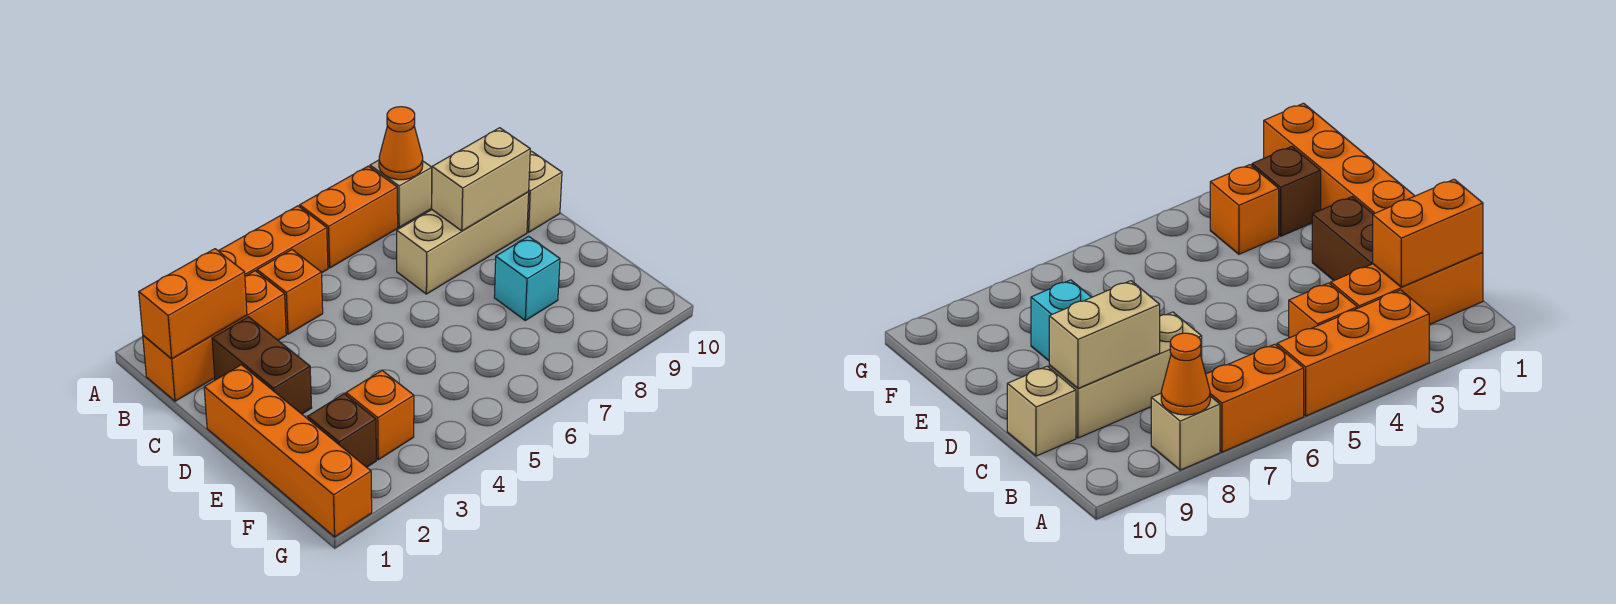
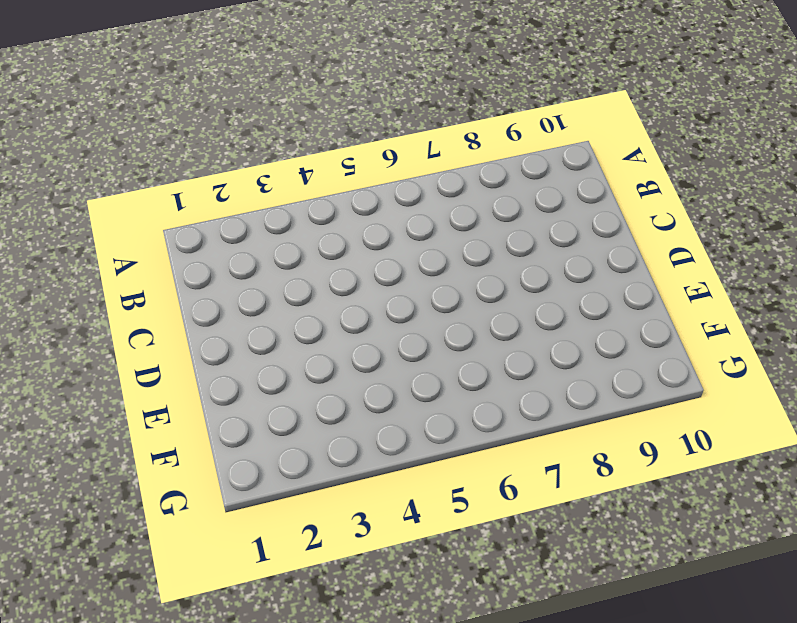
none -> orange 1x3 brick [219,206,328,276]
none -> orange 1x2 brick [300,166,398,268]
none -> tan 1x1 brick [370,160,432,227]

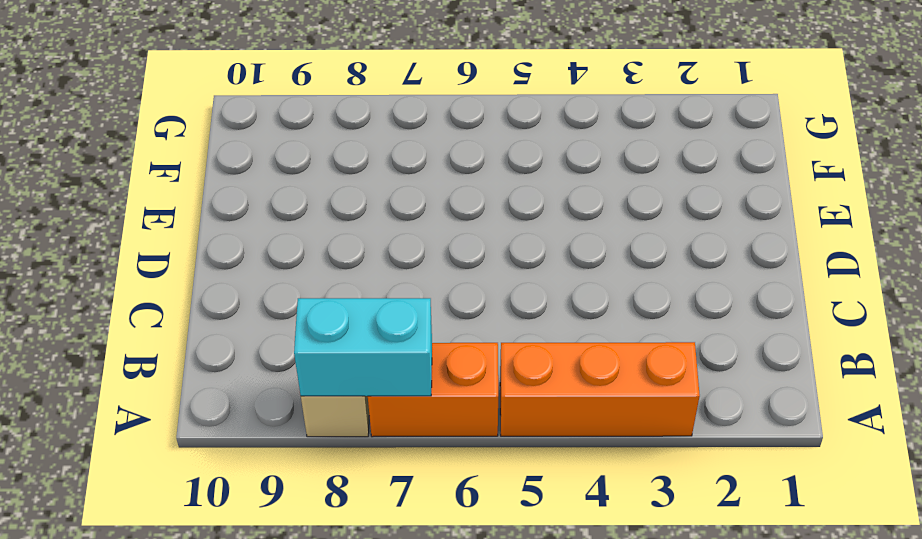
cyan 1x2 brick [294,298,432,396] -> orange 1x1 cone [379,107,423,180]
none -> orange 1x3 brick [143,271,286,401]
none -> orange 1x1 brick [257,250,323,334]
none -> brown 1x2 brick [212,317,312,414]

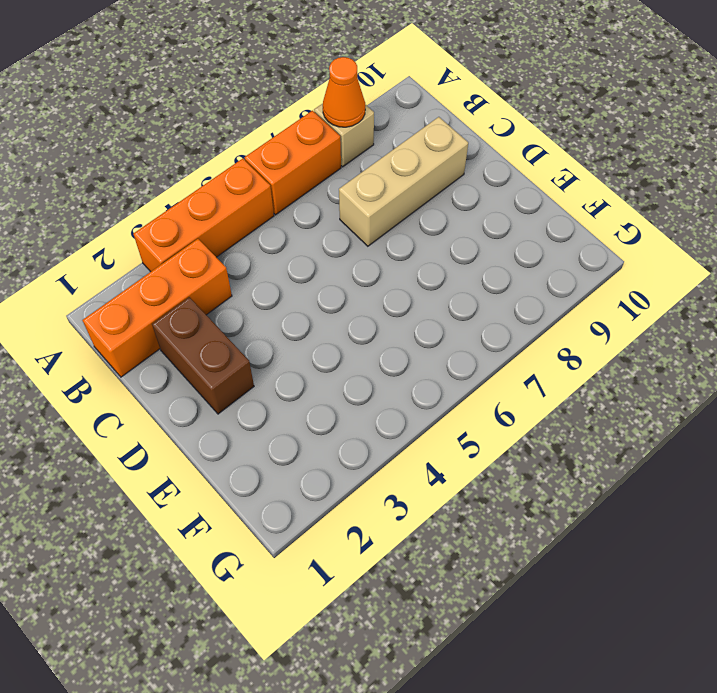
none -> orange 1x1 brick [257,250,323,334]
none -> tan 1x1 brick [527,151,562,232]
none -> orange 1x4 brick [204,365,372,537]

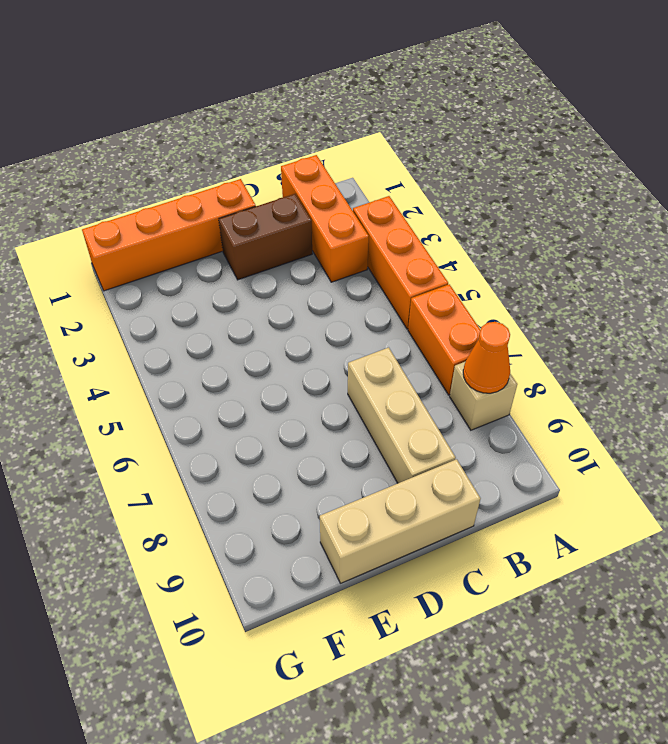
tan 1x3 brick [320,459,481,583] -> tan 1x1 brick [527,151,562,232]
none -> orange 1x1 brick [257,250,323,334]
none -> cyan 1x1 brick [494,236,560,320]
none -> brown 1x1 brick [308,394,376,467]

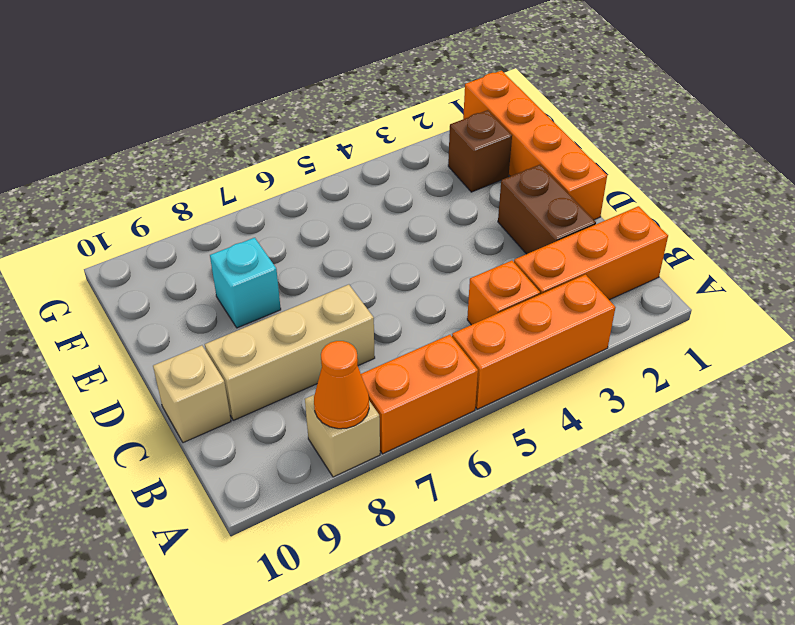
none -> orange 1x1 brick [346,371,414,460]
none -> orange 1x2 brick [139,249,247,359]
none -> tan 1x2 brick [432,128,530,231]

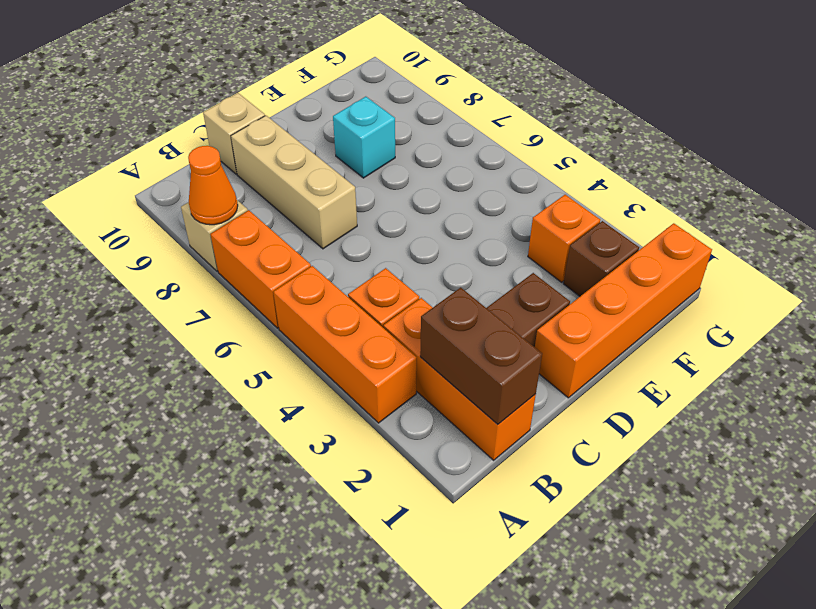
brown 1x2 brick [420,288,542,424] -> orange 1x2 brick [139,249,247,359]
none -> tan 1x2 brick [432,128,530,231]

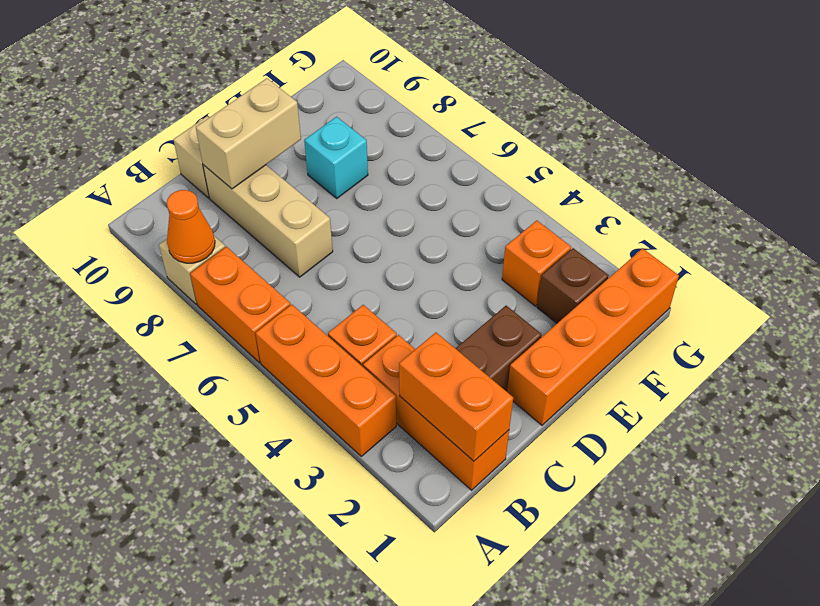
tan 1x2 brick [196,78,301,189] -> tan 1x2 brick turned to [432,128,530,231]

